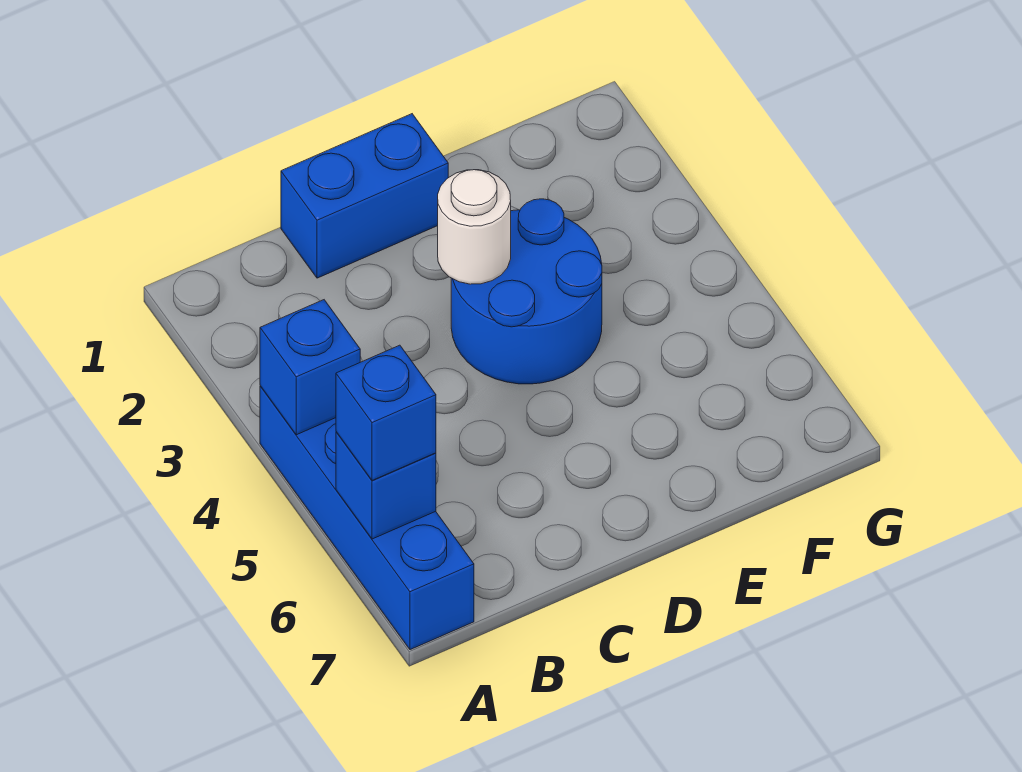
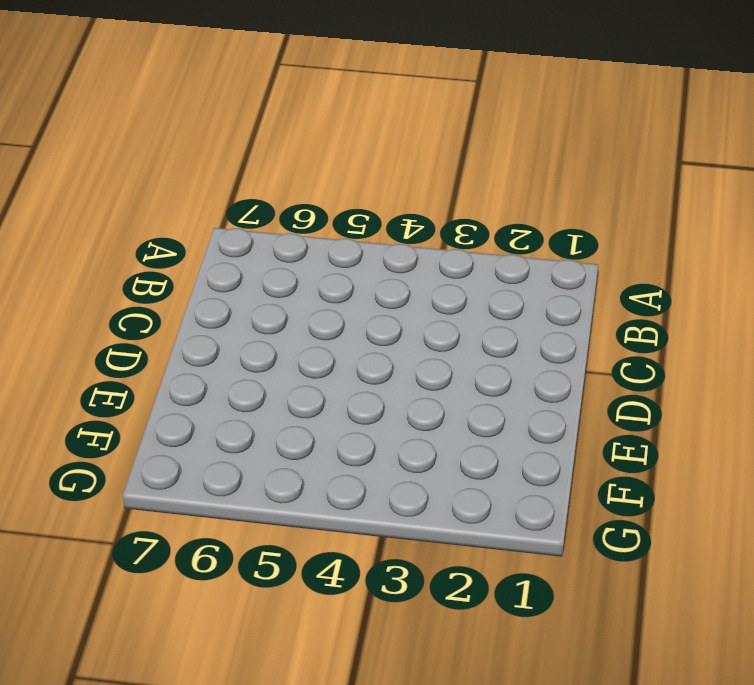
none -> blue 1x4 brick [260,386,474,650]
none -> blue 1x2 brick [281,114,448,278]

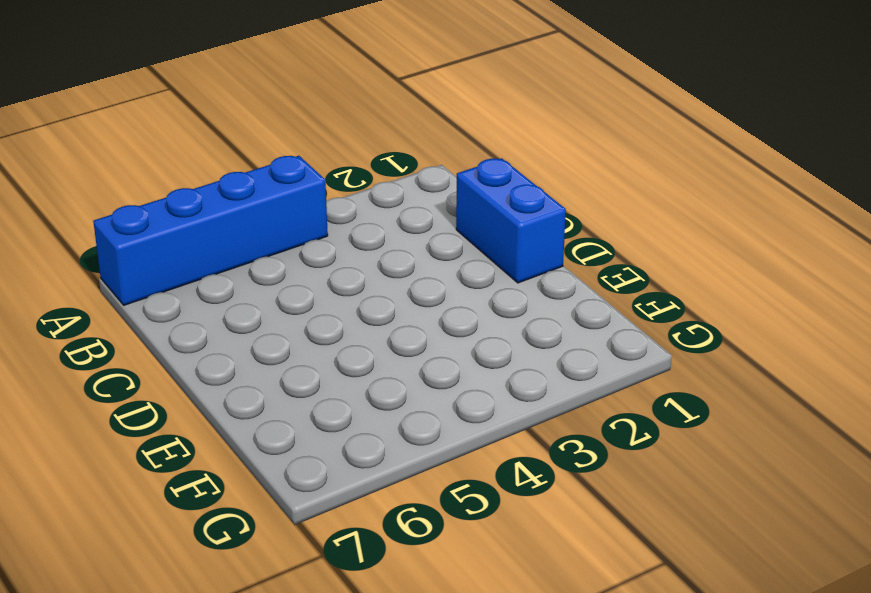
none -> blue 2x2 round brick [451,199,602,384]
none -> blue 1x1 brick [260,300,360,435]

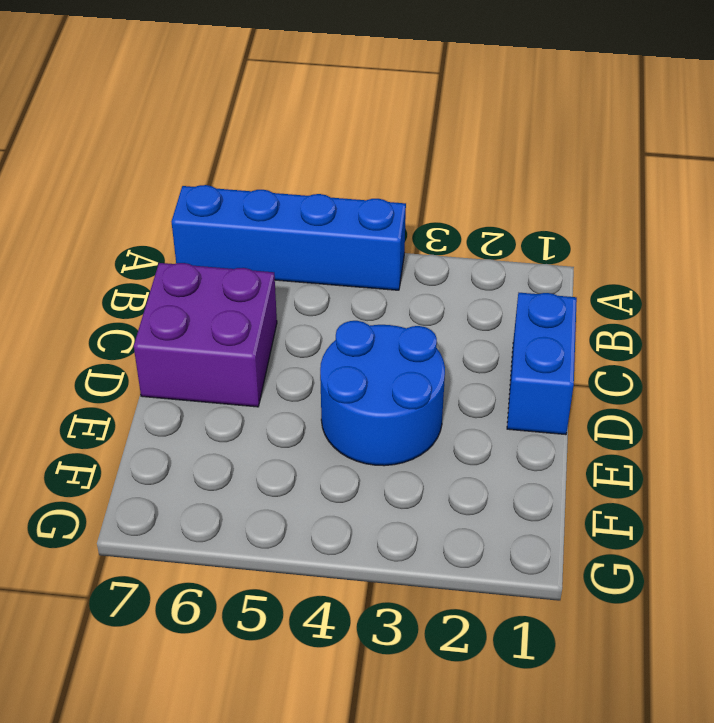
purple 2x2 brick [134,263,277,407] -> none
none -> blue 1x1 brick [260,300,360,435]
none -> blue 1x1 brick [336,432,436,539]

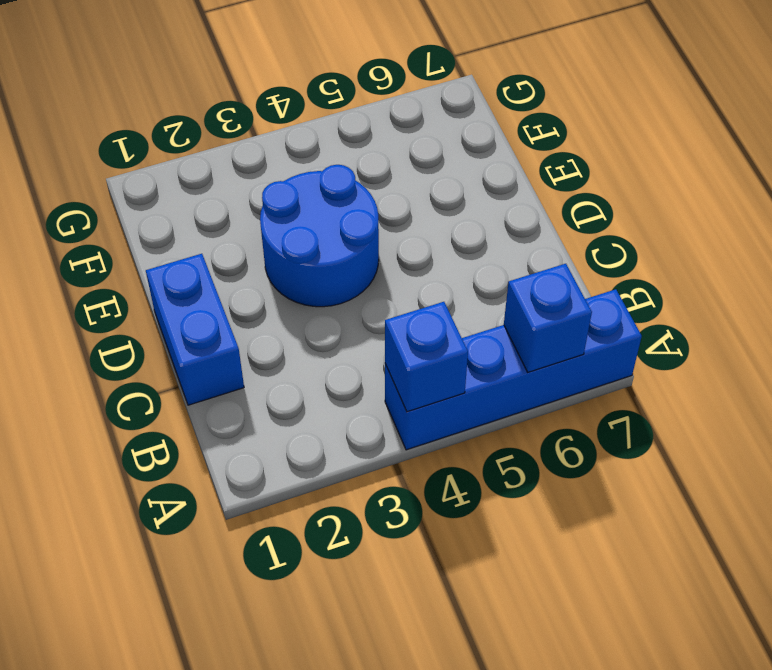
none -> white 1x1 round brick [438,170,511,284]
none -> blue 1x1 brick [336,345,436,480]

